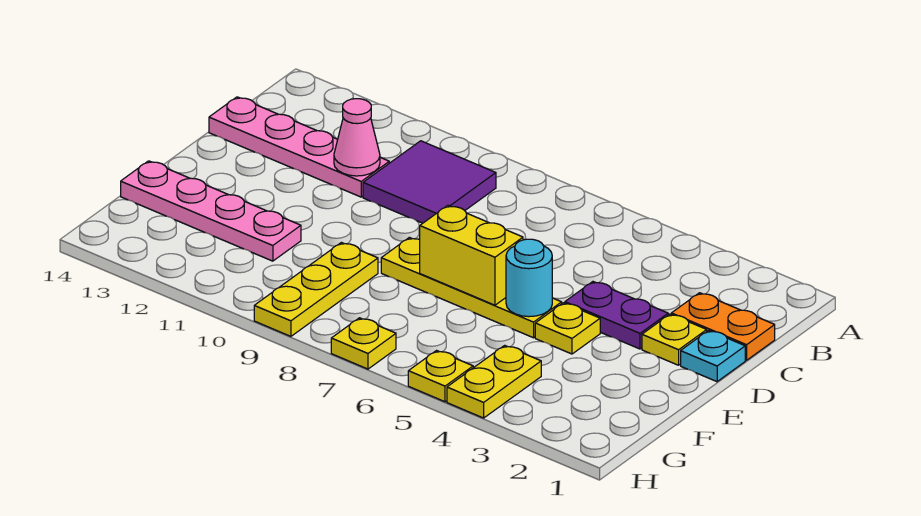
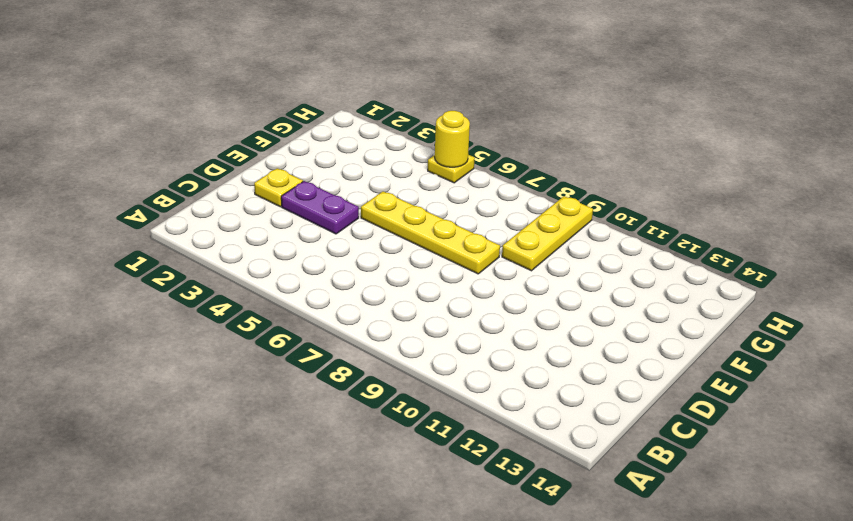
yellow 1x1 round brick [435,111,470,167] -> none
none -> purple 2x2 tile [363,141,496,223]
none -> orange 1x2 plate [671,293,775,360]
none -> pink 1x4 plate [209,97,389,197]

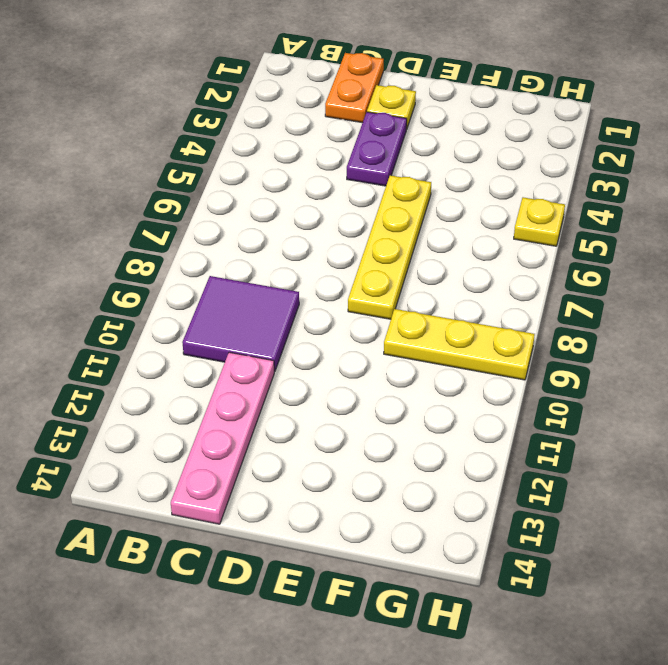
none -> cyan 1x1 plate [681,330,745,382]
none -> yellow 1x1 plate [535,303,600,354]
none -> pink 1x4 plate [121,161,301,261]

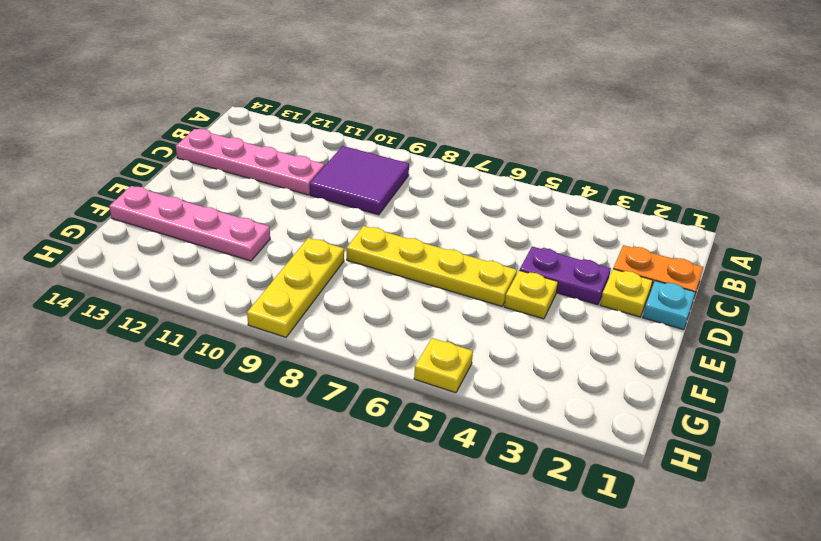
none -> yellow 1x2 plate [447,345,541,418]
none -> yellow 1x1 plate [331,318,396,369]
none -> pink 1x1 cone [334,99,380,176]

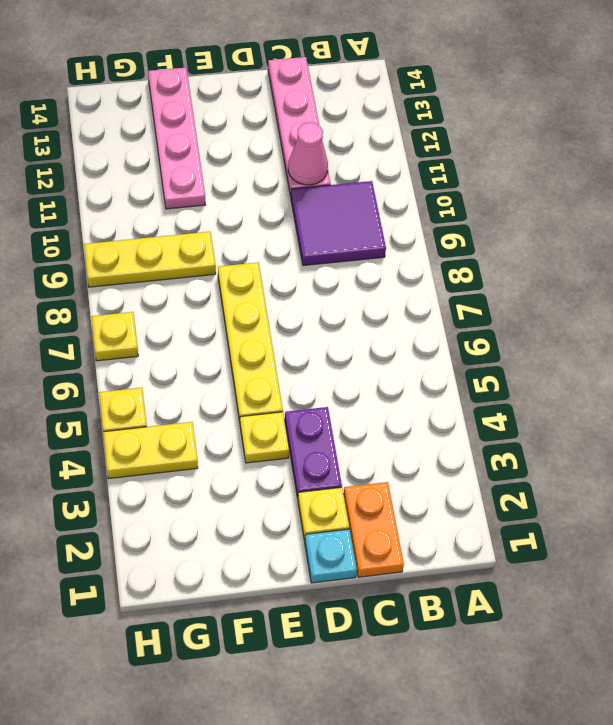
none -> cyan 1x1 round brick [506,239,552,317]
none -> yellow 1x2 brick [420,205,523,305]

